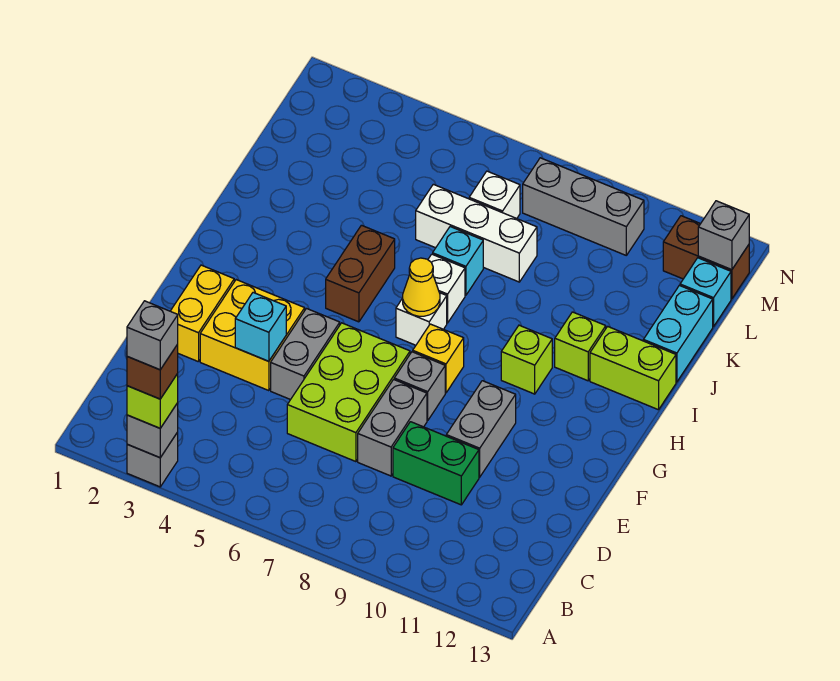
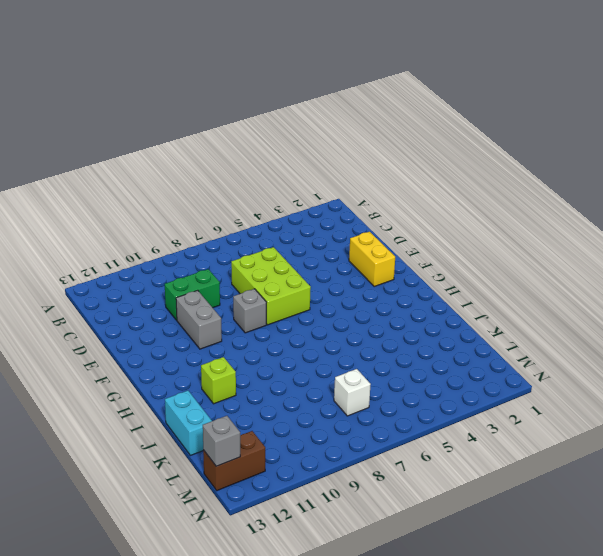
none -> grey 1x1 brick [127,432,178,487]
none -> grey 1x2 brick [358,379,427,476]
none -> yellow 2x2 brick [200,280,305,391]
none -> grey 1x2 brick [271,309,340,400]

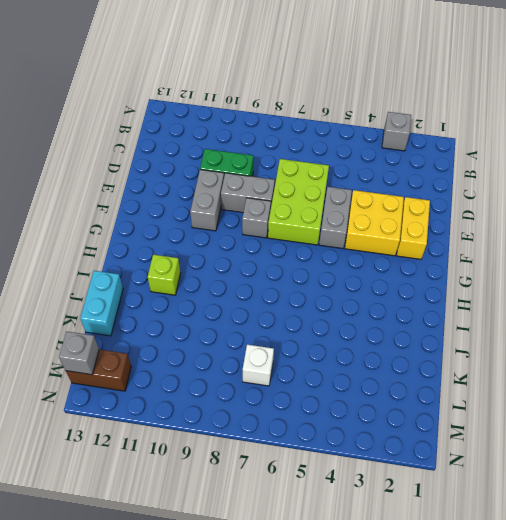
grey 1x2 brick [221,173,275,213] -> grey 1x2 brick turned to [358,379,427,476]
none -> yellow 1x1 brick [413,324,464,393]
none -> brown 1x2 brick [326,225,395,322]
none -> white 1x1 brick [396,293,447,345]
none -> lime 1x1 brick [501,325,552,394]

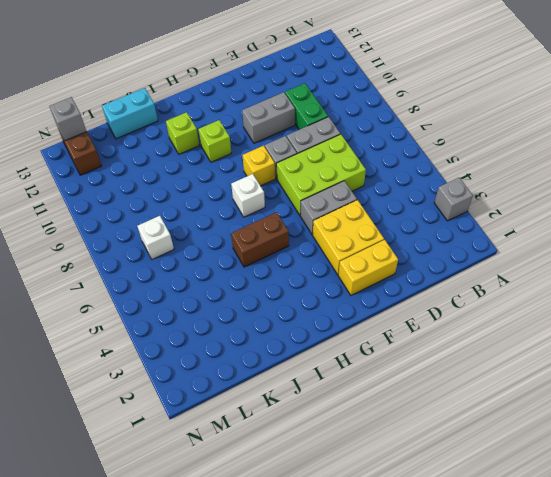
none -> white 1x1 brick [428,254,465,323]
none -> lime 1x2 brick [590,326,676,410]
none -> cyan 1x1 brick [433,227,483,295]
none -> white 1x3 brick [416,184,537,282]

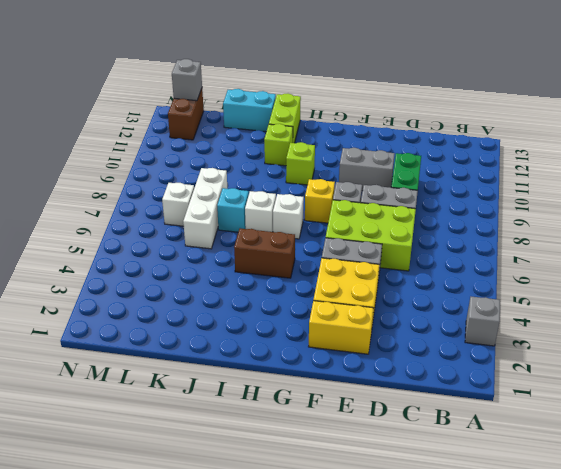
none -> cyan 1x1 brick [680,258,731,327]
none -> grey 1x3 brick [523,158,644,255]
none -> grey 1x1 brick [127,403,178,458]
none -> cyan 1x1 brick [235,293,286,361]

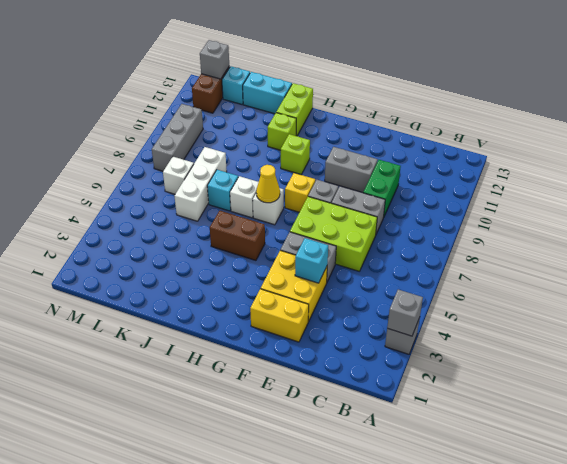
none -> lime 1x1 brick [127,374,178,428]
none -> brown 1x1 brick [127,344,178,399]
none -> grey 1x1 brick [127,301,178,370]

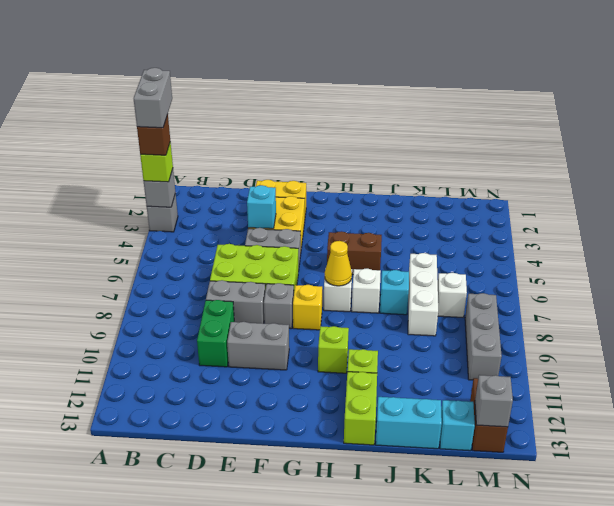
grey 1x2 brick [134,68,172,128] -> grey 1x1 brick [127,301,178,370]

